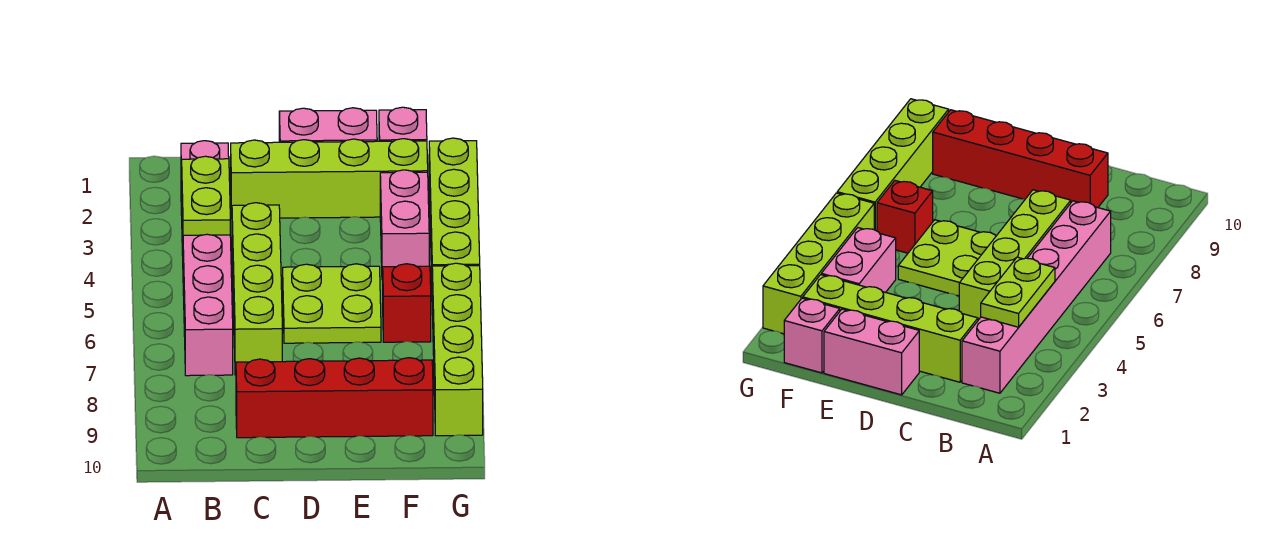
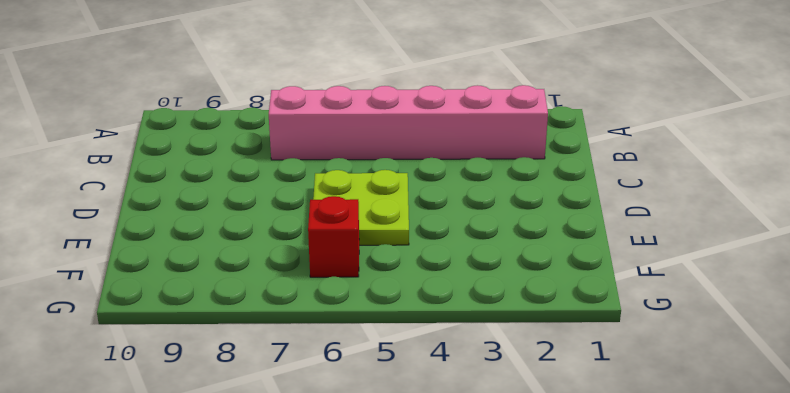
none -> lime 1x4 brick [231,139,428,218]
none -> lime 1x4 brick [232,203,282,375]
none -> red 1x4 brick [236,358,433,438]

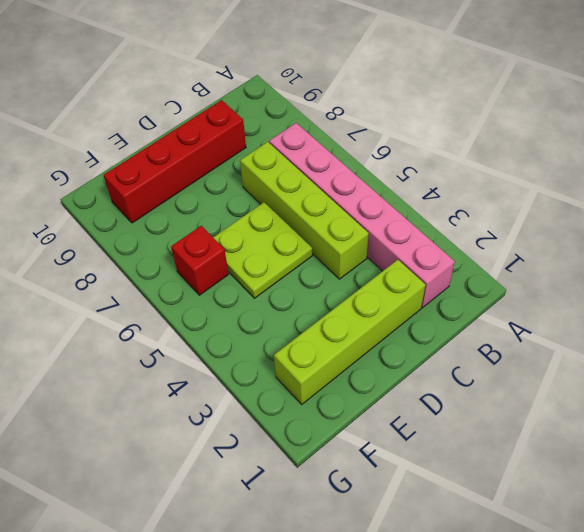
none -> pink 1x2 brick [279,108,377,142]
none -> pink 1x1 brick [379,107,427,141]
none -> pink 1x2 brick [380,170,429,280]

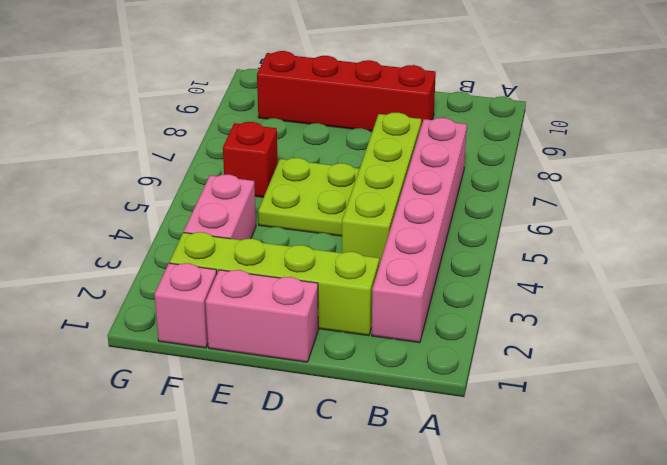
none -> lime 1x4 brick [429,138,480,275]
none -> lime 1x4 brick [432,263,483,436]
none -> lime 1x2 plate [182,156,230,235]

